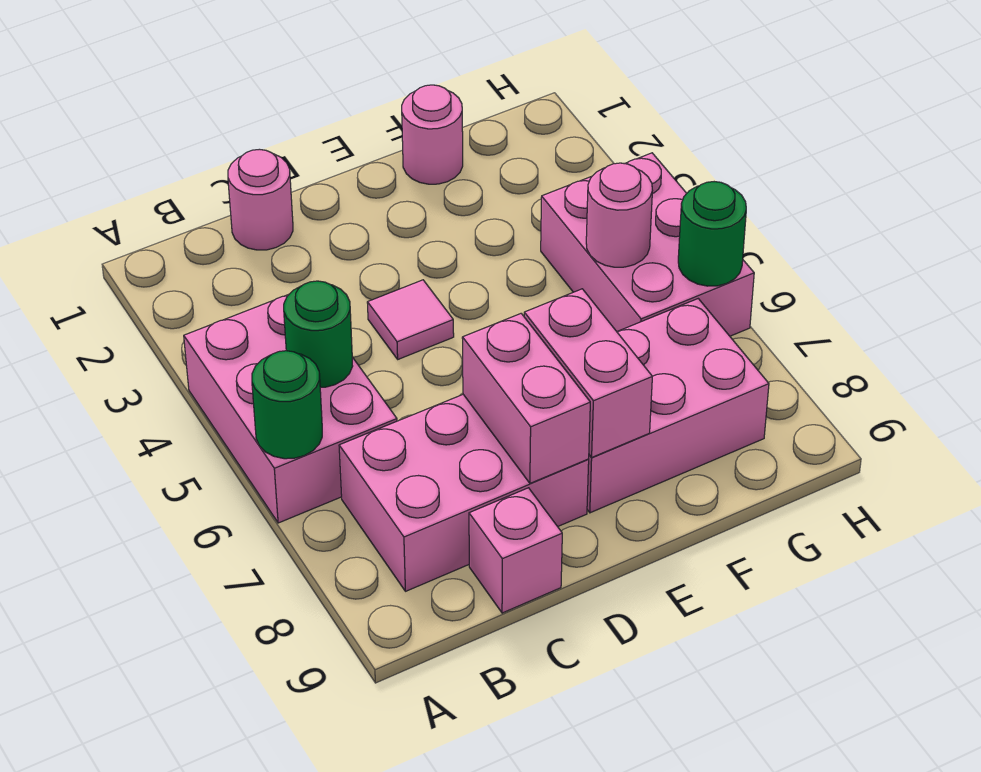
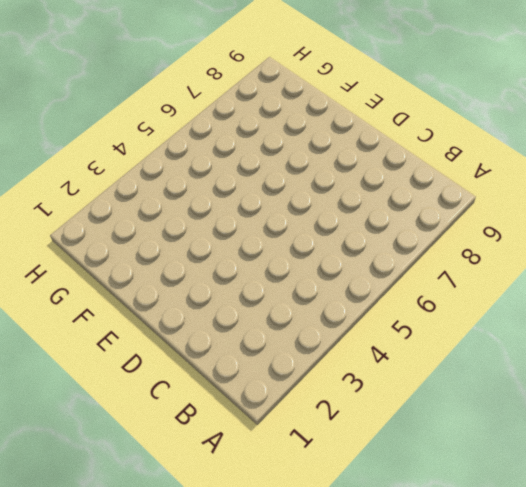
none -> pink 2x3 brick [184,294,397,523]
none -> pink 2x3 brick [339,395,589,591]
none -> pink 1x1 round brick [228,149,293,250]

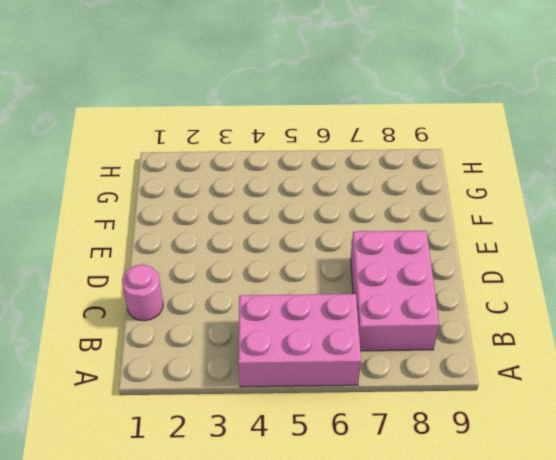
none -> pink 1x1 brick [469,488,562,613]
none -> pink 1x1 tile [367,280,454,359]
none -> pink 2x3 brick [587,299,769,513]

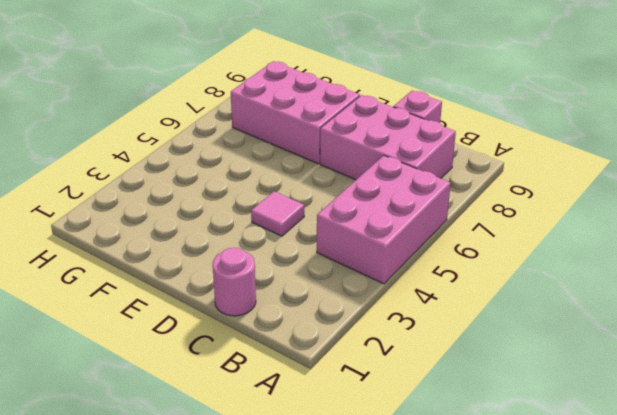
none -> pink 1x1 round brick [402,85,463,184]
none -> pink 2x3 brick [541,153,754,336]
none -> green 1x1 round brick [252,351,322,459]

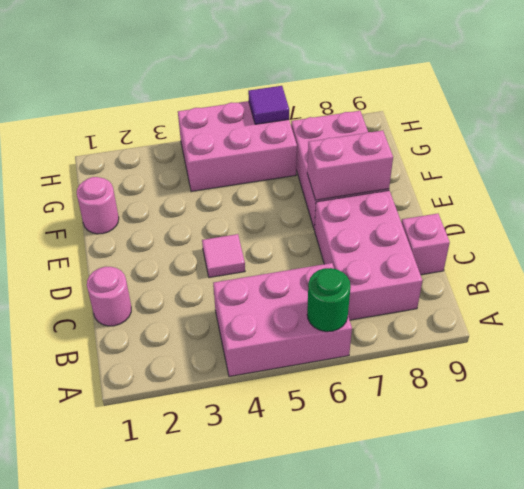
purple 1x1 tile [248,86,289,124] -> green 1x1 round brick [678,182,746,286]
none -> green 1x1 round brick [284,281,353,387]
none -> pink 1x2 brick [462,314,590,483]
none -> pink 1x1 round brick [586,163,652,267]

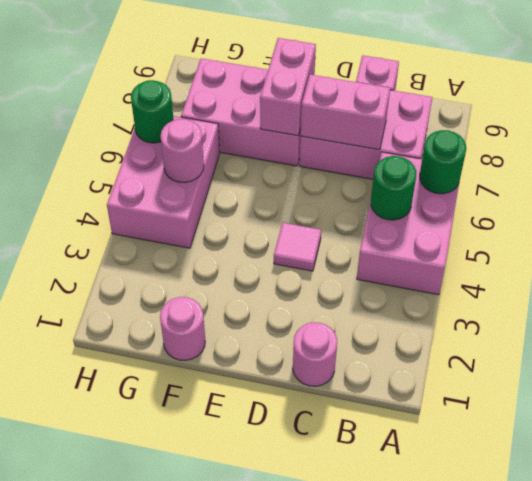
pink 1x2 brick [300,75,390,150] -> pink 1x2 brick turned to [462,314,590,483]

